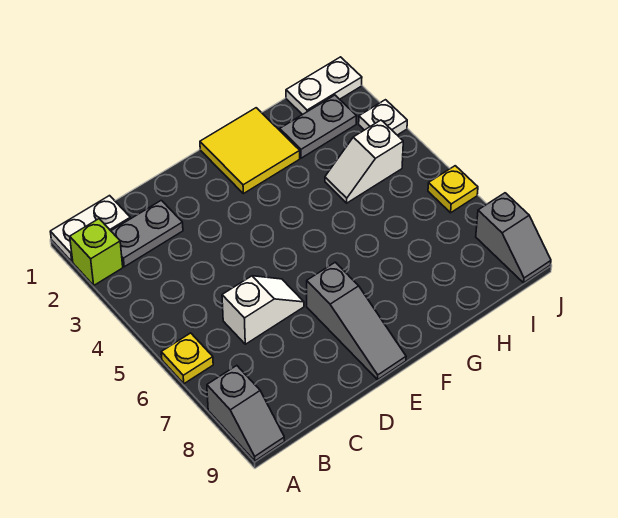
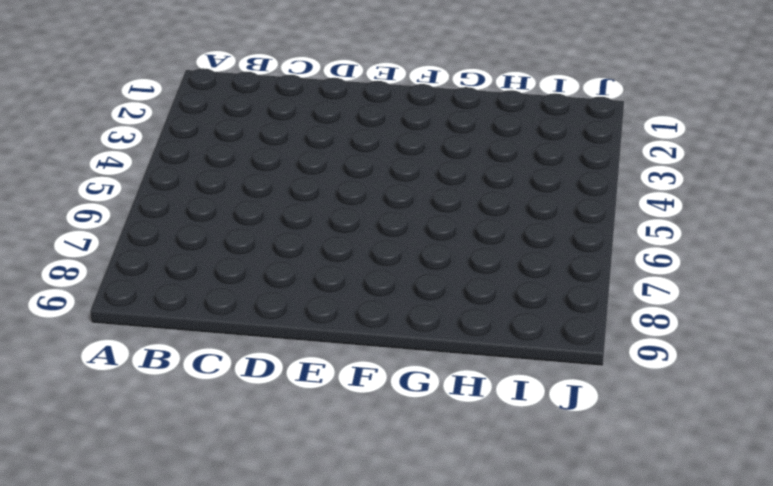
none -> white 1x2 plate [50,196,130,262]
none -> lime 1x1 brick [70,219,123,285]
none -> yellow 1x1 plate [161,333,213,384]

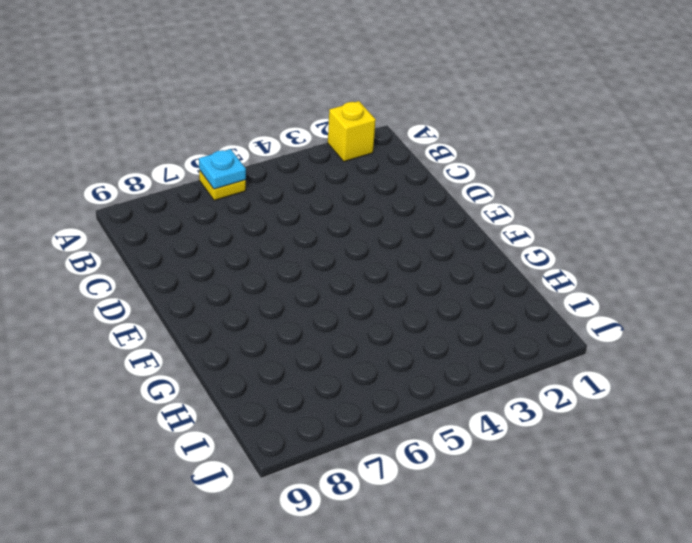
yellow 1x1 brick [328,101,376,162] -> lime 1x1 brick [70,219,123,285]
cyan 1x1 plate [199,149,246,189] -> none
none -> white 1x2 plate [50,196,130,262]
none -> grey 1x2 slope [207,366,285,461]
none -> grey 1x2 plate [111,200,183,267]

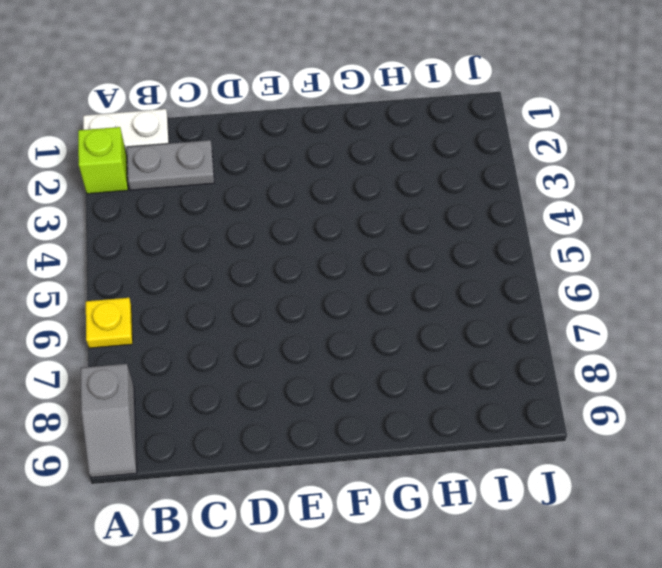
none -> white 1x2 slope [222,276,304,344]
none -> grey 1x3 slope [307,262,406,380]
none -> yellow 2x2 tile [200,108,300,194]

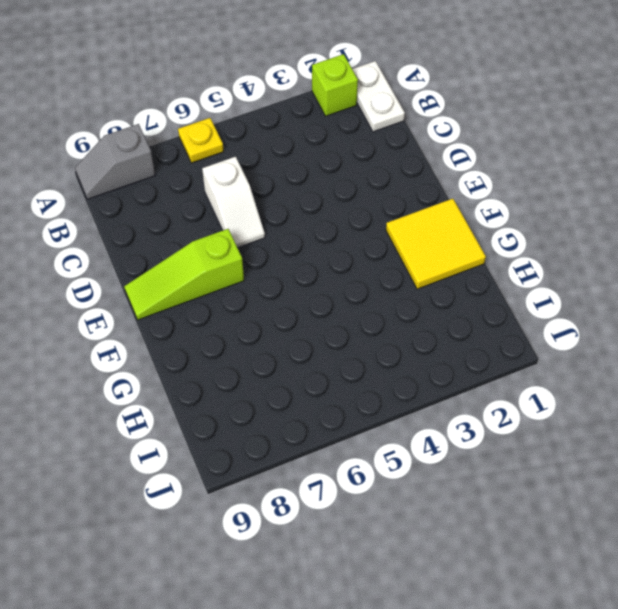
lime 1x3 slope [124,229,244,320] -> grey 1x3 slope [307,262,406,380]
none -> grey 1x2 plate [111,200,183,267]
none -> grey 1x2 plate [280,95,357,158]
none -> white 1x2 slope [325,120,403,203]

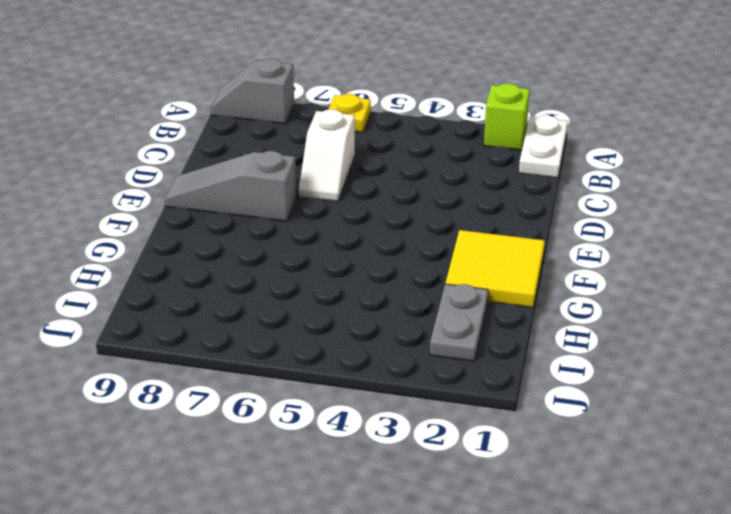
none -> grey 1x2 plate [111,200,183,267]
none -> white 1x2 slope [325,120,403,203]
none -> white 1x2 plate [286,57,362,115]

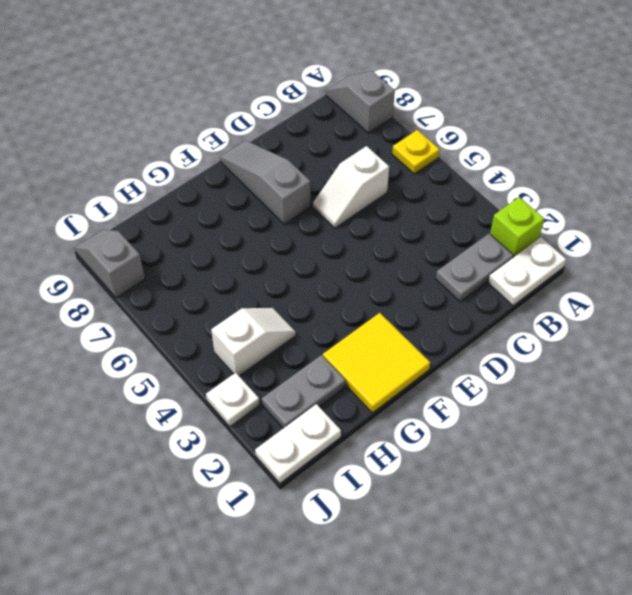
none -> yellow 1x1 plate [428,166,478,213]

